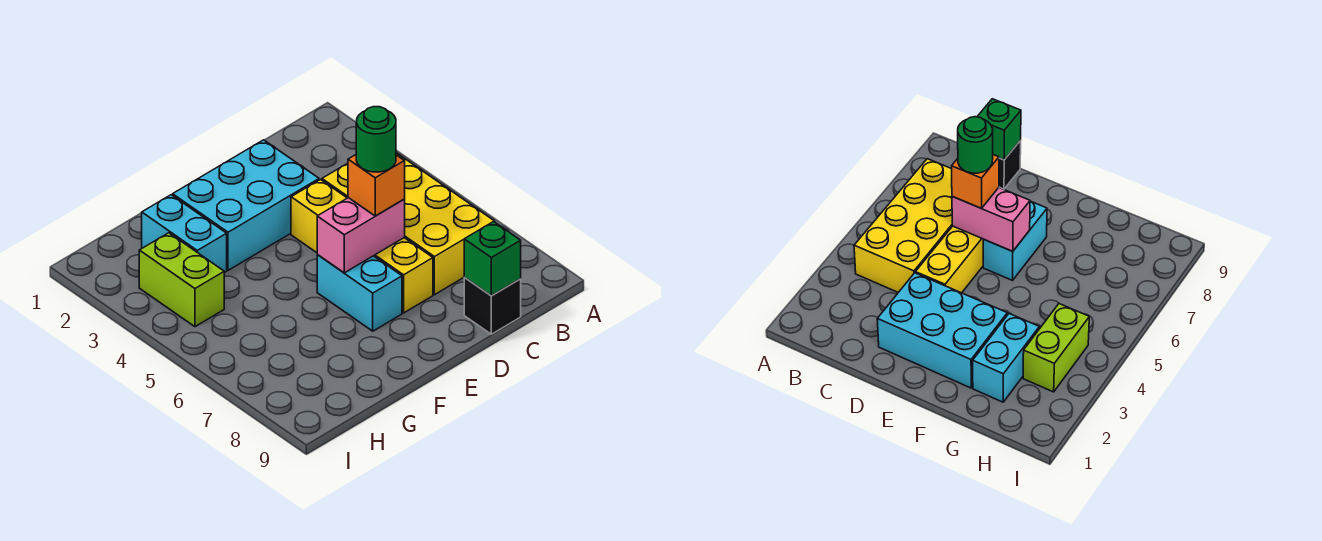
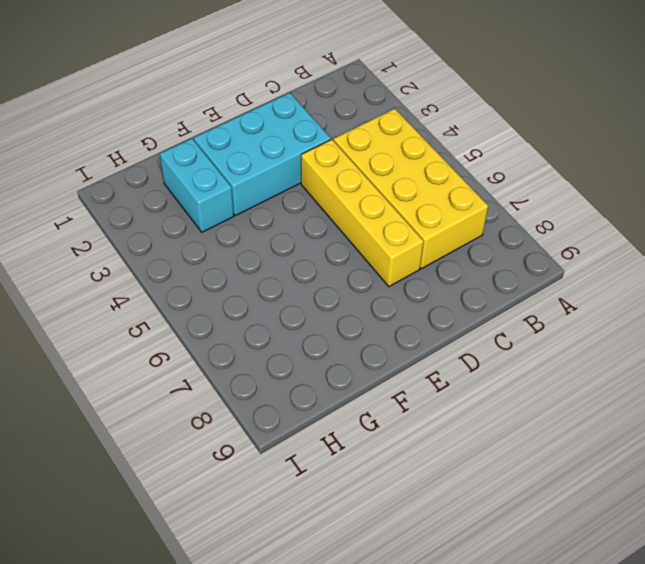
none -> black 1x1 brick [464,277,521,334]
none -> cyan 1x2 brick [317,255,402,331]

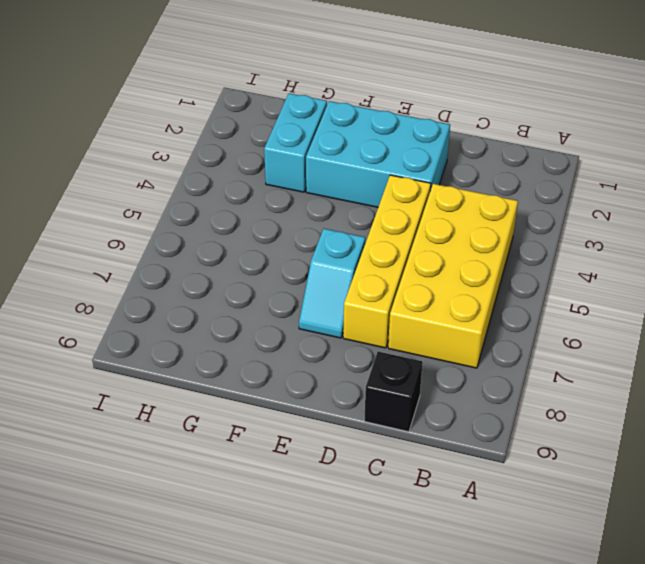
cyan 1x2 slope [299,229,365,338] -> cyan 1x2 brick [317,255,402,331]
none -> lime 1x2 brick [139,233,224,327]
none -> green 1x1 brick [464,222,521,296]

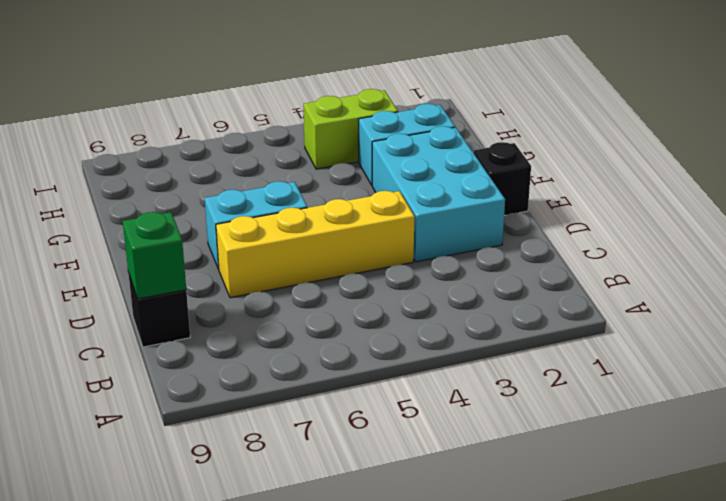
black 1x1 brick [474,142,531,216] -> none
none -> yellow 2x4 brick [322,153,495,295]
none -> pink 1x2 brick [317,198,405,273]

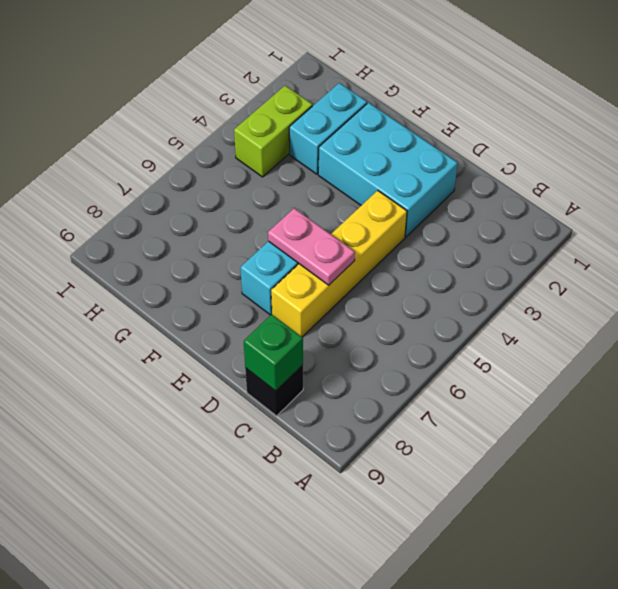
pink 1x2 plate [268,208,355,285] -> pink 1x2 brick [317,198,405,273]
none -> yellow 2x4 brick [322,153,495,295]
none -> orange 1x1 brick [348,155,405,216]

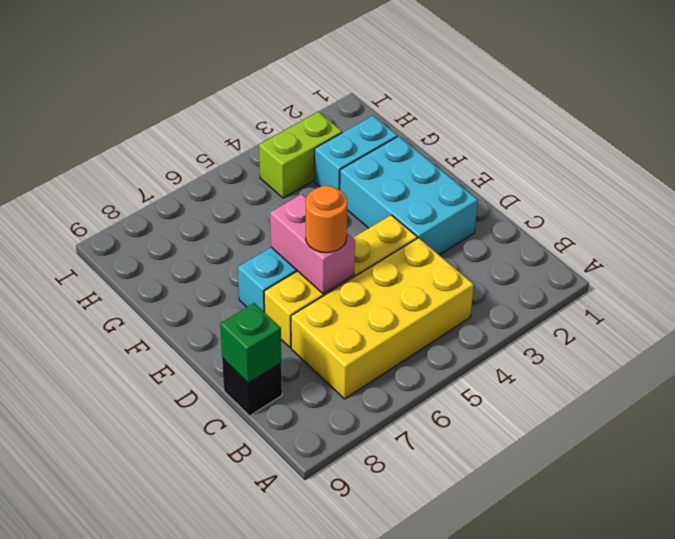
orange 1x1 round brick [306,186,347,253] -> orange 1x1 brick [348,155,405,216]
none -> green 1x1 round brick [356,107,396,172]

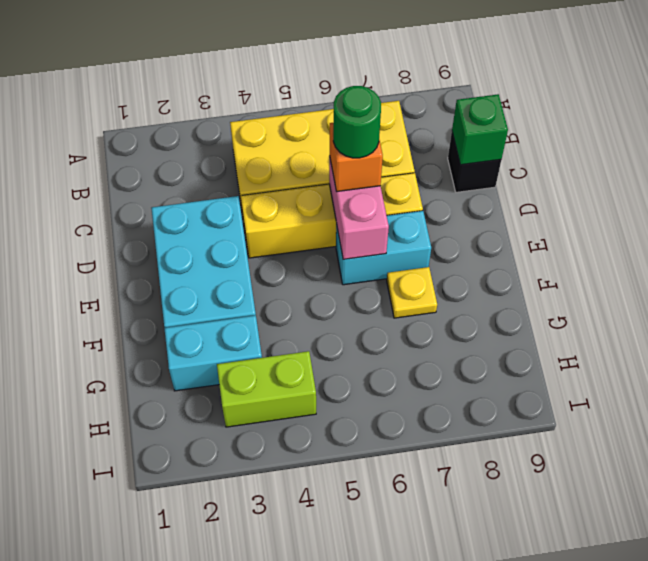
yellow 1x1 plate [387,267,437,318] -> none

